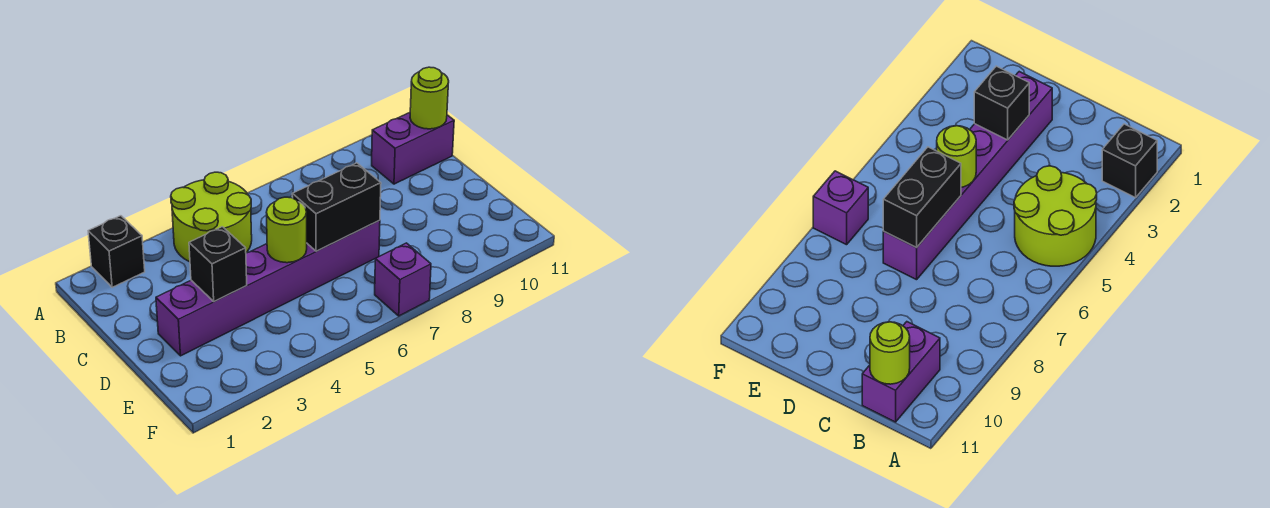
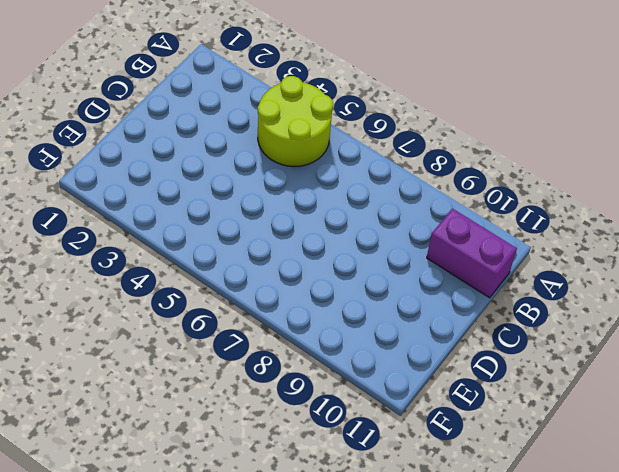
none -> black 1x1 brick [88,216,145,287]
none -> purple 1x6 brick [156,220,380,356]

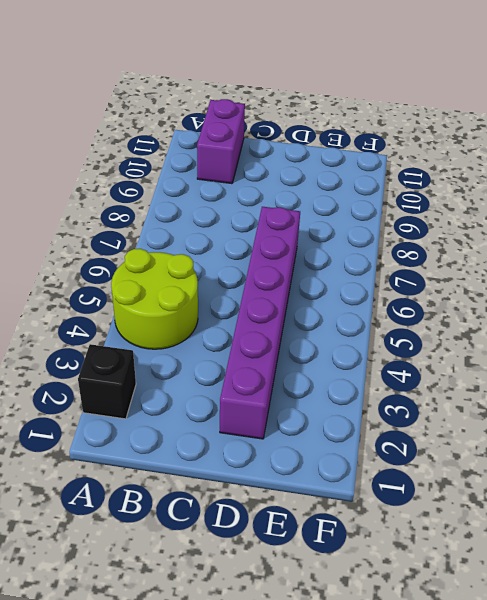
none -> purple 1x1 brick [375,243,431,316]
none -> lime 1x1 round brick [410,67,449,129]

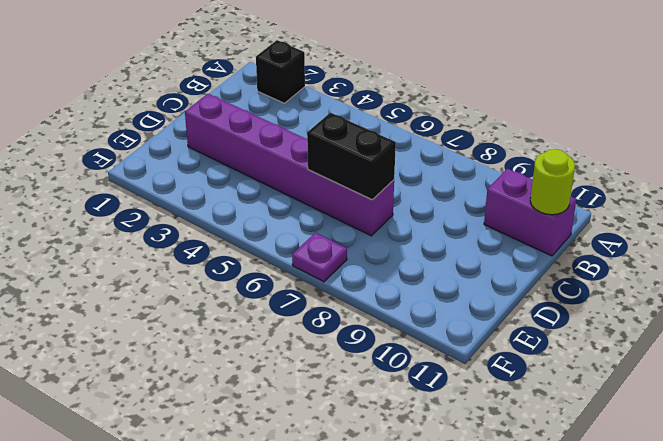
purple 1x1 plate [292,233,347,282] -> purple 1x1 brick [375,243,431,316]
none -> lime 2x2 round brick [171,172,252,262]
none -> black 1x1 brick [189,227,247,302]

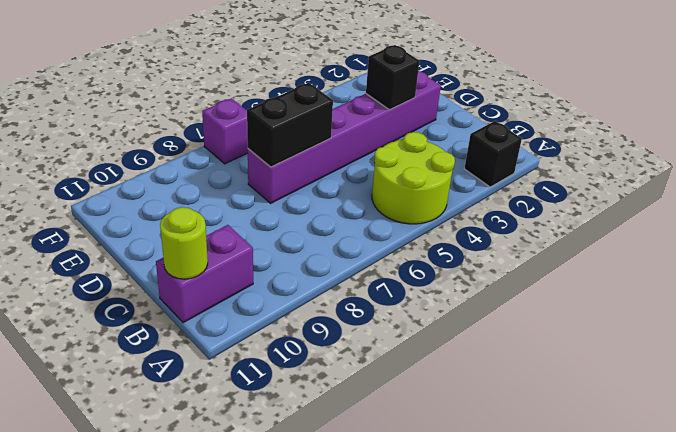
none -> lime 1x1 round brick [266,197,307,263]

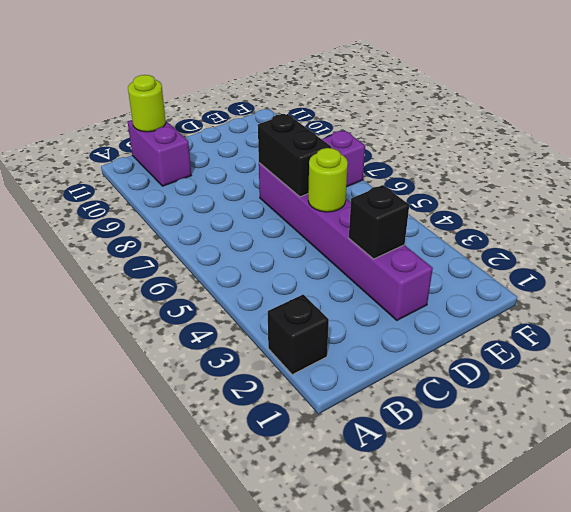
none -> lime 2x2 round brick [171,172,252,262]

